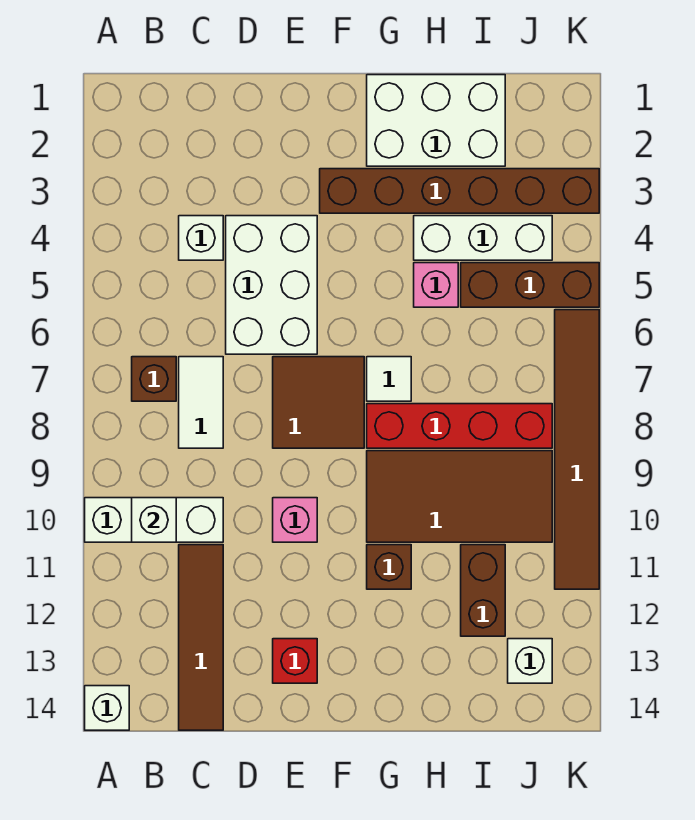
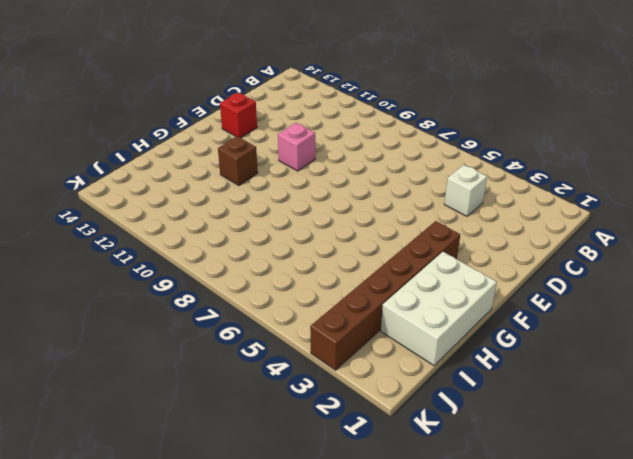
none -> white 1x3 brick [85,498,223,542]
none -> white 1x1 brick [85,686,129,730]
none -> brown 1x1 brick [132,357,176,401]

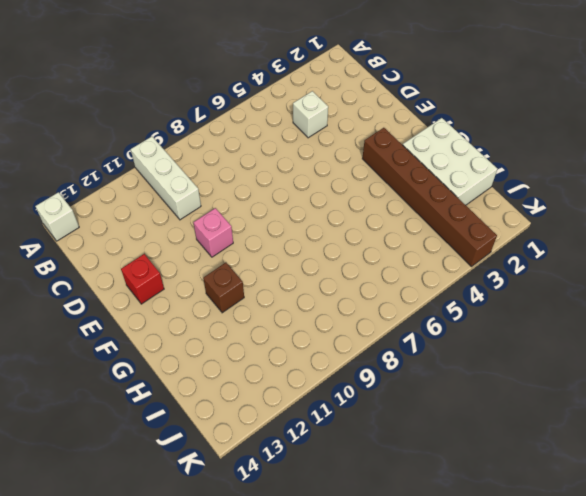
none -> brown 1x1 brick [132,357,176,401]
none -> white 1x2 tile [179,357,223,448]
none -> brown 1x4 tile [179,545,223,730]

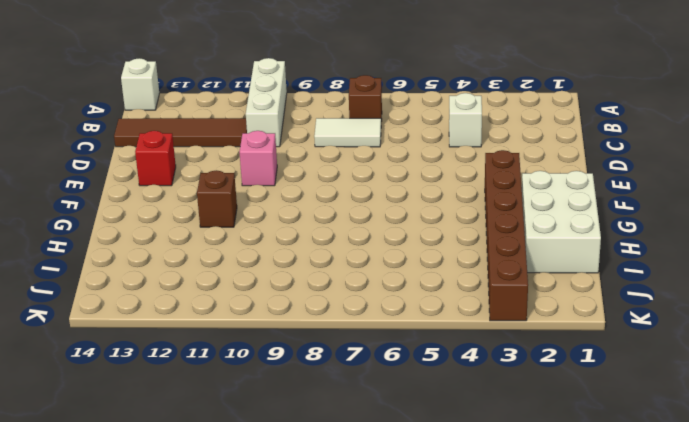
none -> white 2x3 brick [226,216,317,354]
none -> brown 2x2 tile [273,357,364,448]
none -> white 1x1 tile [367,357,411,401]

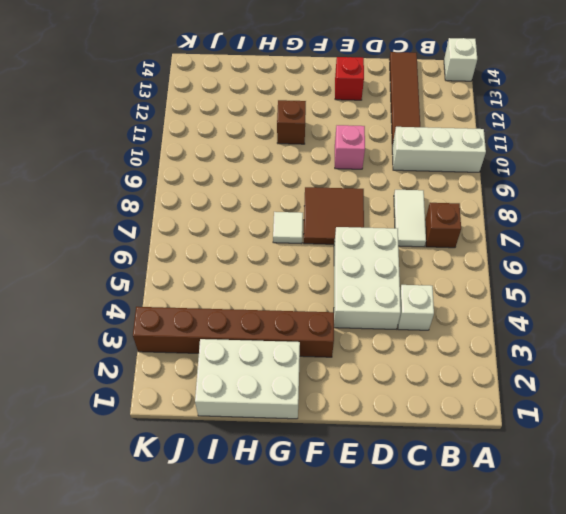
none -> red 1x4 brick [367,404,552,448]
none -> brown 2x4 tile [367,451,552,542]
none -> white 1x3 brick [414,216,552,260]

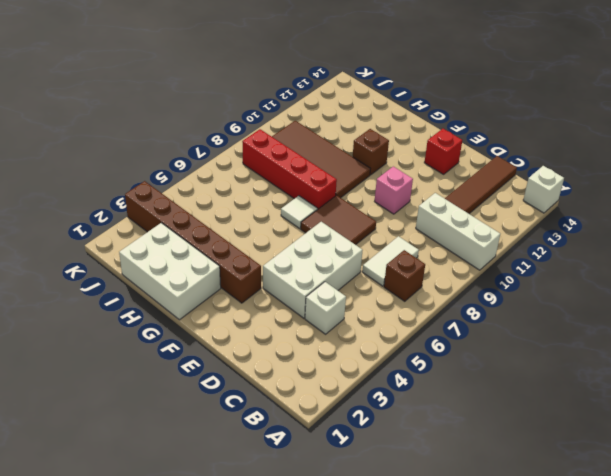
none -> white 1x3 brick [414,216,552,260]
none -> pink 1x1 brick [414,263,458,307]
none -> brown 1x3 brick [461,263,599,307]

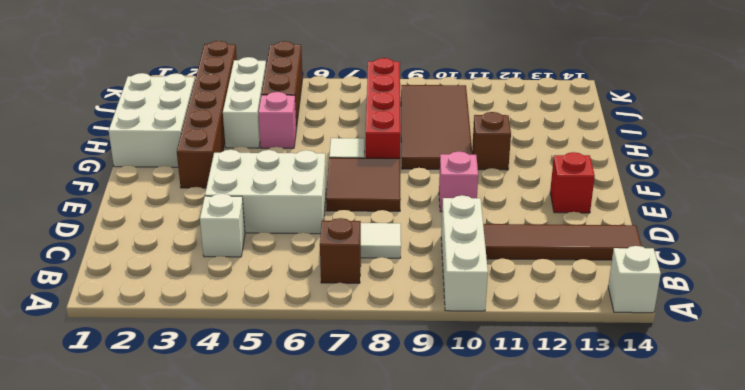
none -> brown 1x2 brick [461,545,505,636]
none -> white 1x1 brick [508,639,552,683]
none -> brown 1x6 tile [555,310,599,589]

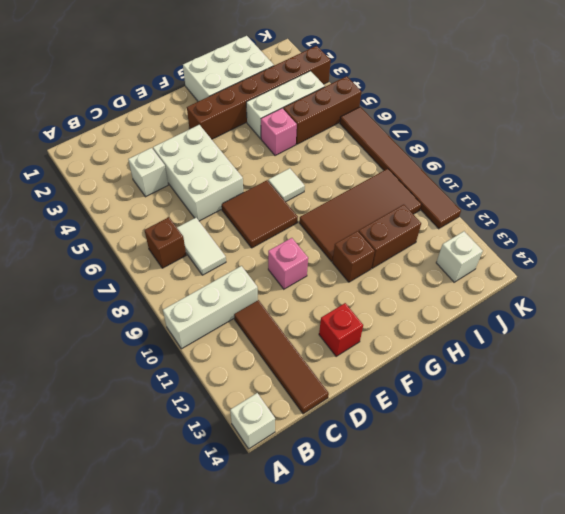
brown 1x2 brick [358,205,421,268] -> brown 1x2 brick turned to [461,545,505,636]
none -> red 1x4 brick [367,404,552,448]
none -> white 1x1 brick [132,498,176,542]

